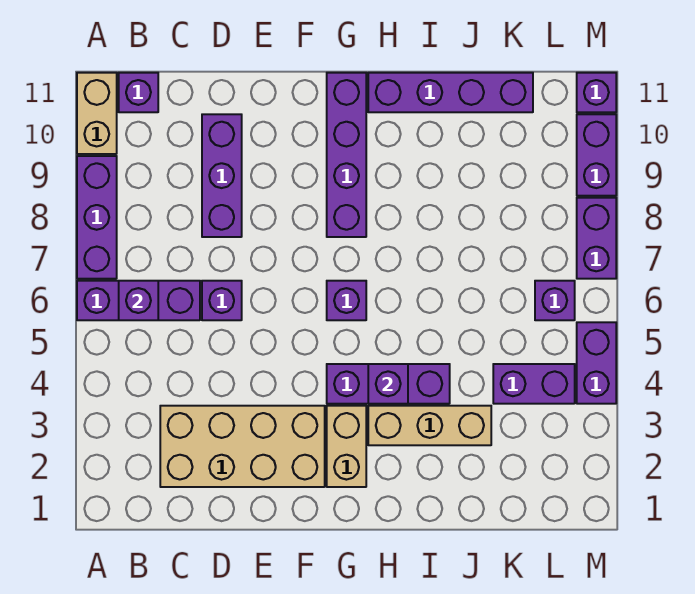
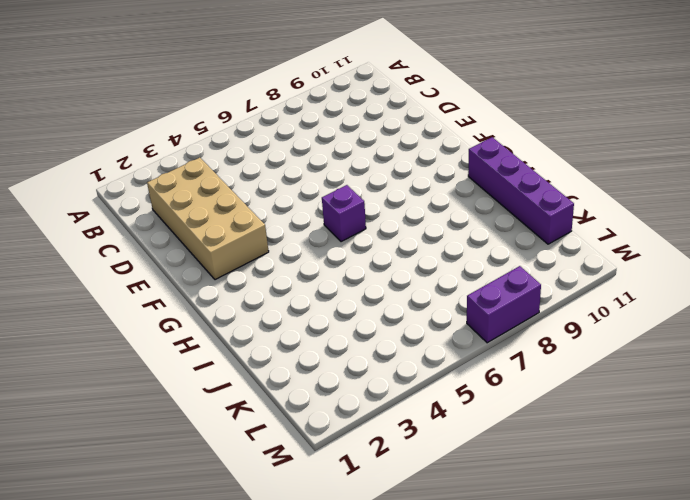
none -> purple 1x3 brick [77,281,200,320]
none -> purple 1x3 brick [77,156,117,279]
none -> tan 1x2 brick [77,73,117,154]

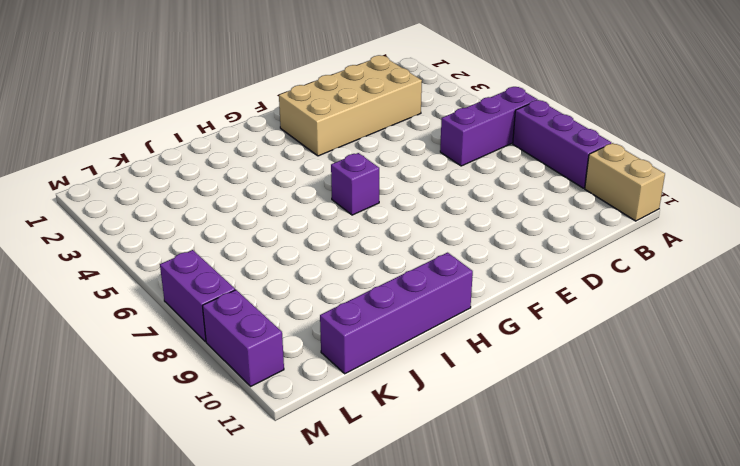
none -> purple 1x1 brick [119,73,158,112]
none -> purple 1x1 brick [202,281,242,320]
none -> purple 1x3 brick [202,114,242,237]

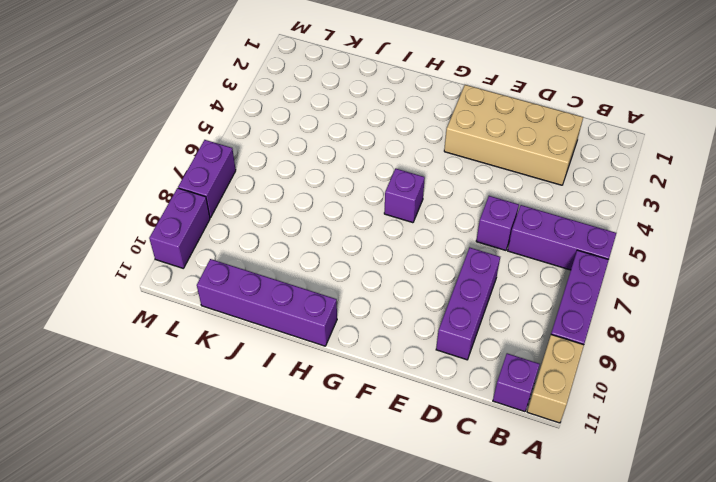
none -> tan 1x2 brick [327,406,366,487]
none -> purple 1x3 brick [327,364,450,404]
none -> purple 1x4 brick [327,73,366,237]

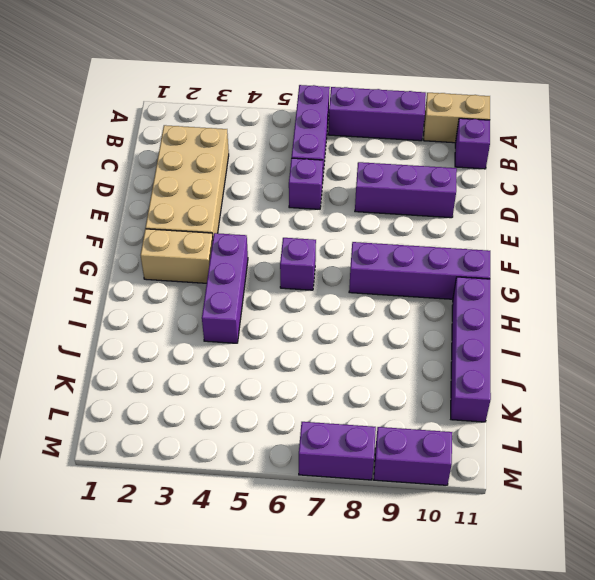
none -> tan 1x3 brick [368,406,491,445]
none -> purple 1x2 brick [493,364,575,404]
none -> purple 1x1 brick [535,281,575,320]

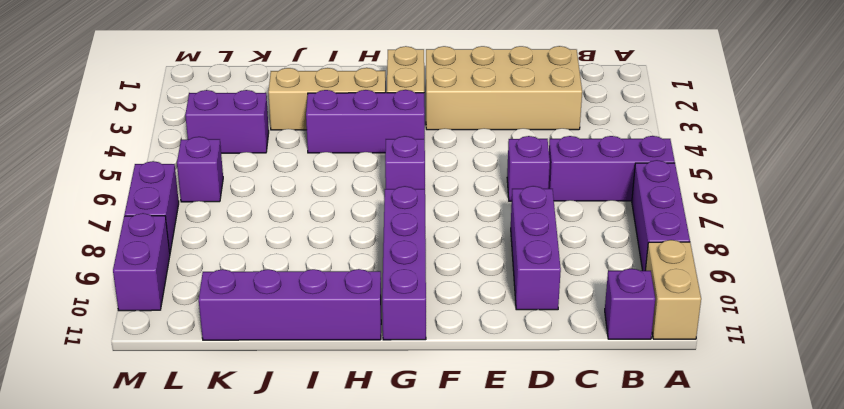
none -> purple 1x2 brick [577,322,616,404]
none -> purple 1x1 brick [577,73,616,112]
none -> purple 1x1 brick [119,281,158,320]

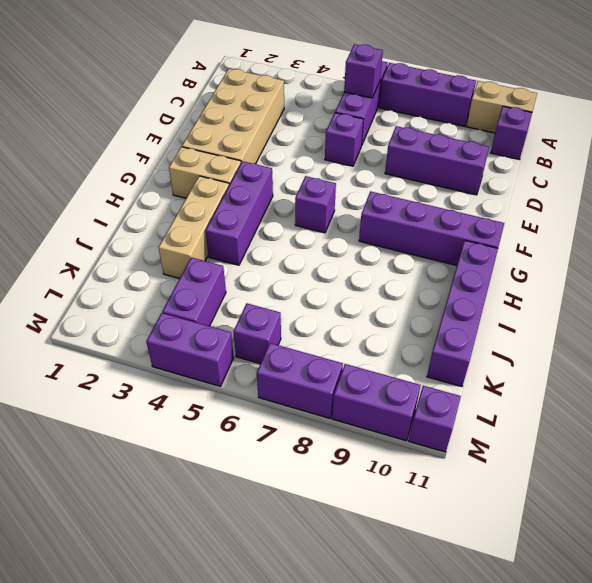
none -> purple 1x1 brick [368,364,408,404]

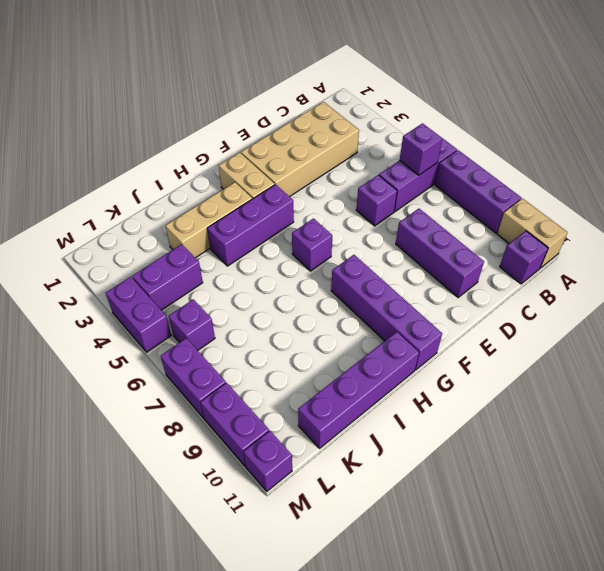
none -> purple 1x1 brick [368,364,408,404]

